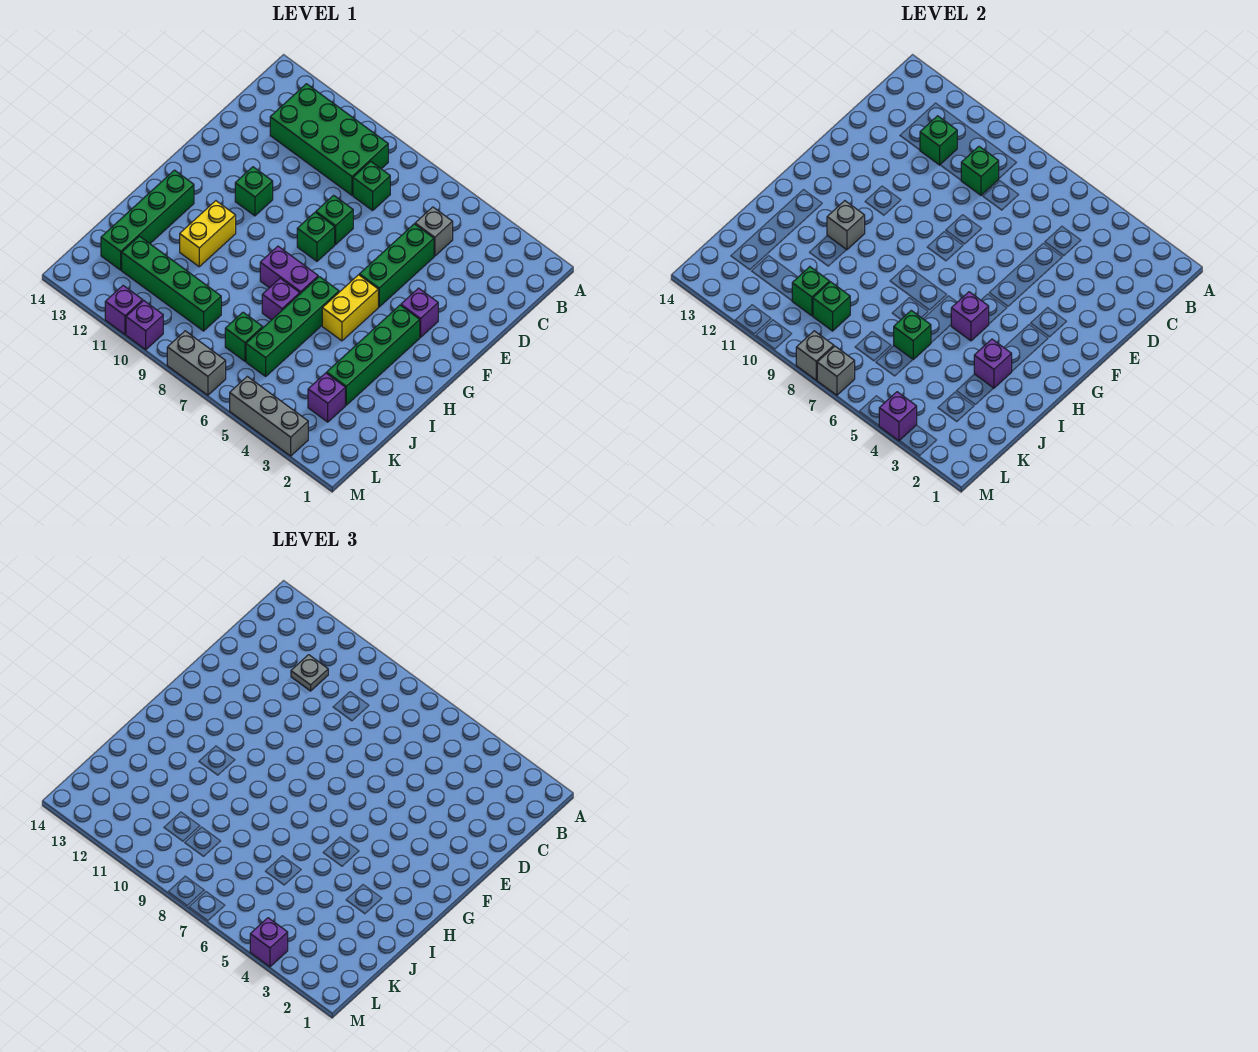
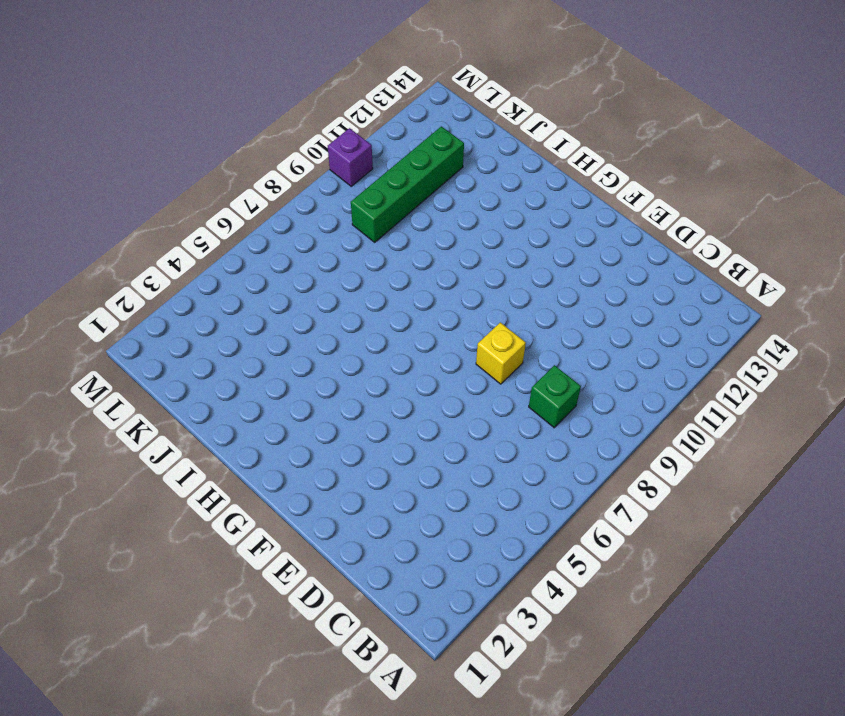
yellow 1x1 brick [476,322,526,384] -> green 1x1 brick [316,195,353,244]
none -> green 2x4 brick [270,84,388,195]
none -> grey 1x1 brick [415,207,453,256]
none -> green 1x3 brick [359,224,434,307]
none -> purple 1x1 brick [401,288,438,337]

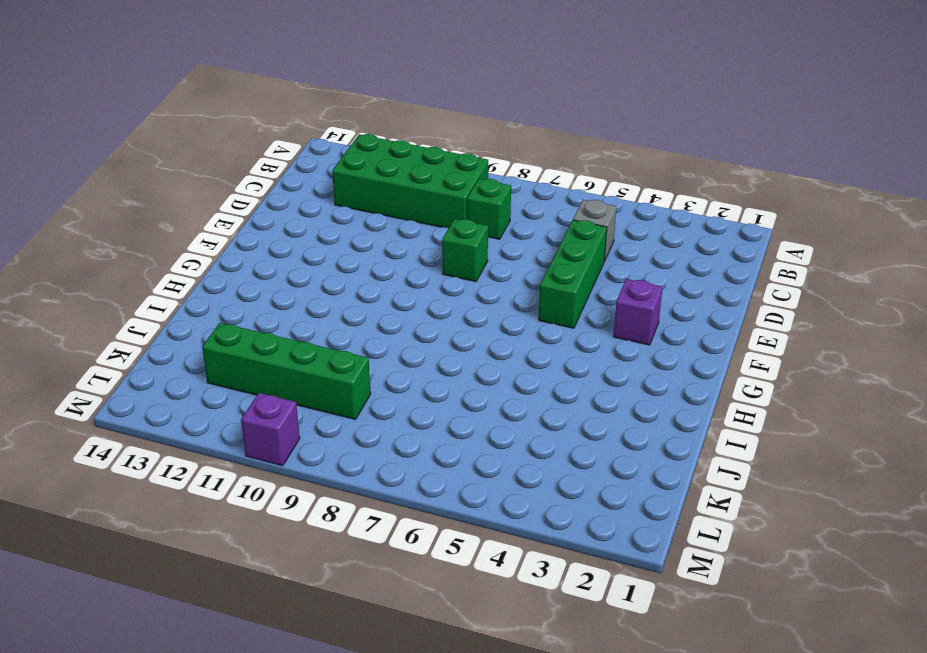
none -> green 1x1 brick [297,212,335,261]
none -> green 1x1 brick [235,167,273,216]
none -> green 1x4 brick [327,305,420,405]
none -> yellow 1x2 brick [322,275,378,341]

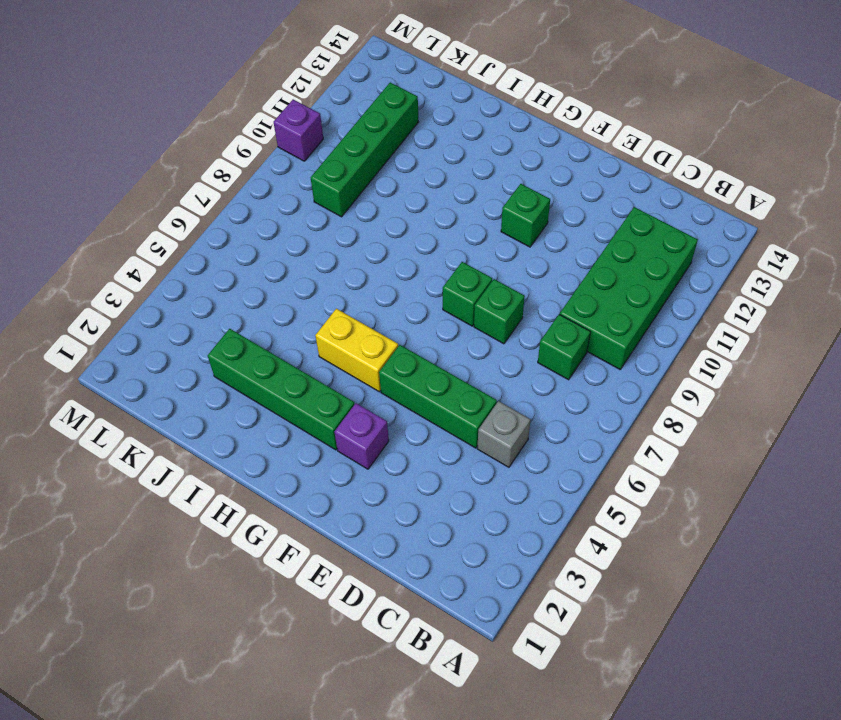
none -> green 1x4 brick [246,277,339,376]
none -> purple 1x2 brick [260,246,318,294]
none -> yellow 1x2 brick [180,201,236,267]
none -> green 1x4 brick [101,170,194,270]

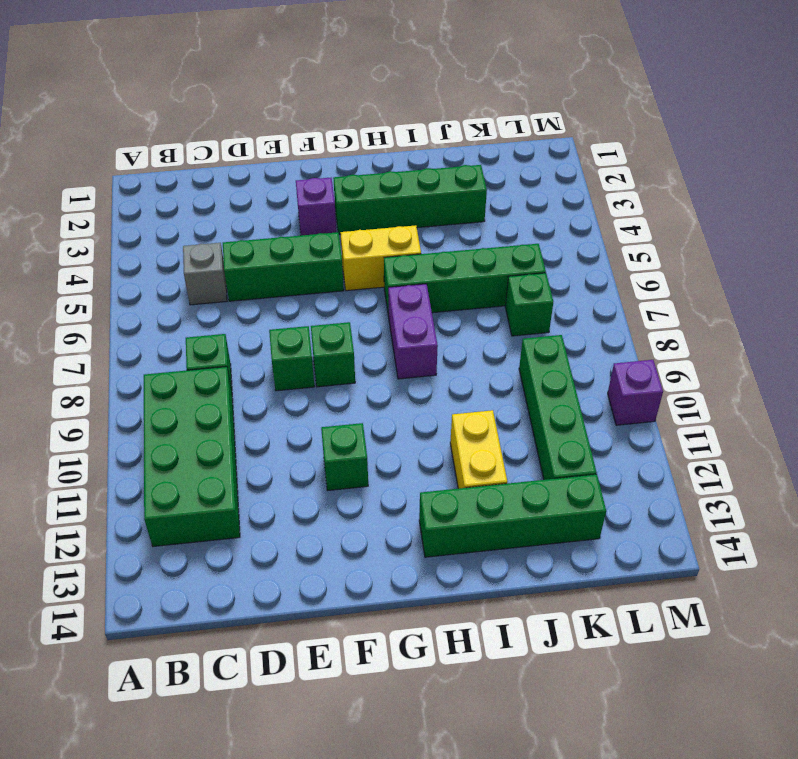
yellow 1x2 brick [450,410,507,489] -> yellow 1x2 brick turned to [180,201,236,267]
none -> purple 1x1 brick [262,278,300,320]
none -> purple 1x1 brick [308,373,345,422]
none -> grey 1x3 brick [230,377,308,456]
none -> grey 1x2 brick [167,331,226,395]

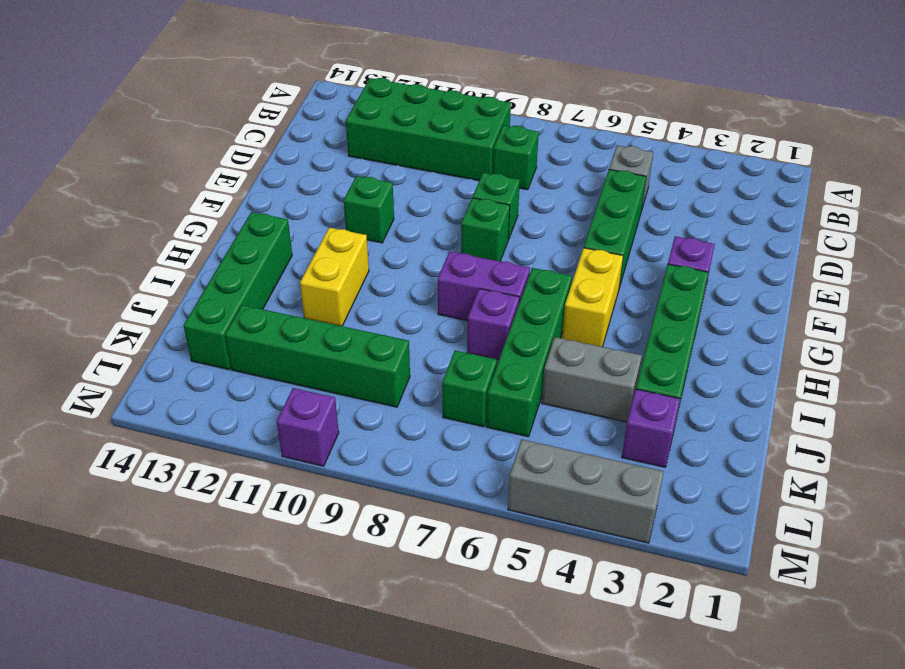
grey 1x2 brick [542,337,642,422] -> grey 1x2 brick moved to [167,331,226,395]
none -> purple 1x1 brick [105,286,143,334]
none -> green 1x1 brick [961,146,999,195]
none -> green 1x1 brick [920,116,957,165]
none -> purple 1x1 brick [951,292,989,341]

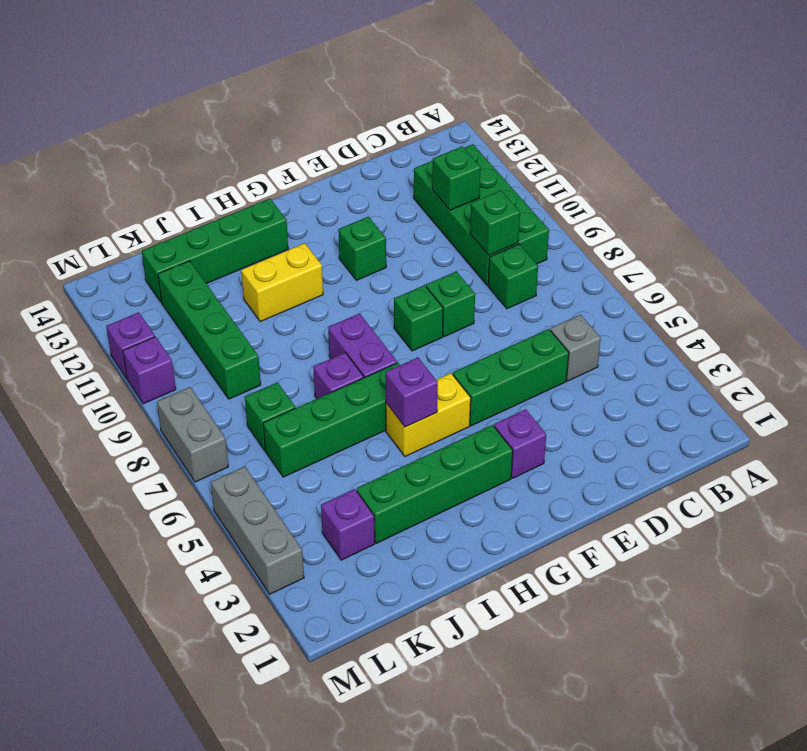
none -> grey 1x1 brick [827,201,865,250]
none -> purple 1x1 brick [974,339,1012,388]
none -> green 1x1 brick [894,311,931,359]
none -> green 1x1 brick [813,282,850,331]

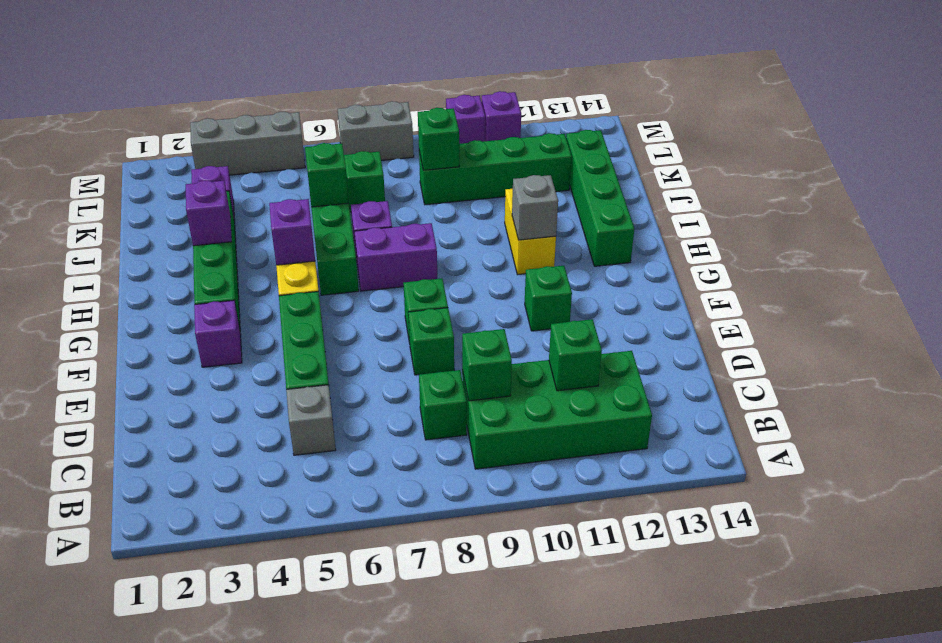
none -> green 1x1 brick [792,267,830,316]
none -> purple 1x1 brick [879,392,917,441]
none -> grey 1x1 brick [817,346,855,395]
none -> grey 1x1 brick [796,331,834,380]

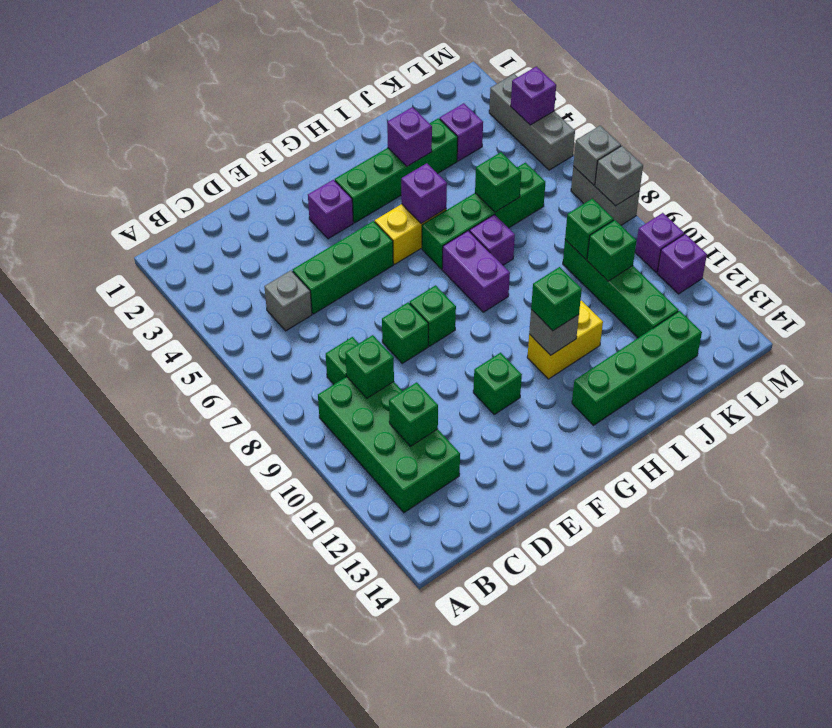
green 1x1 brick [531,267,582,331] -> green 1x1 brick moved to [225,312,263,361]
none -> grey 1x1 plate [291,655,328,691]
none -> purple 1x1 brick [250,918,288,967]

